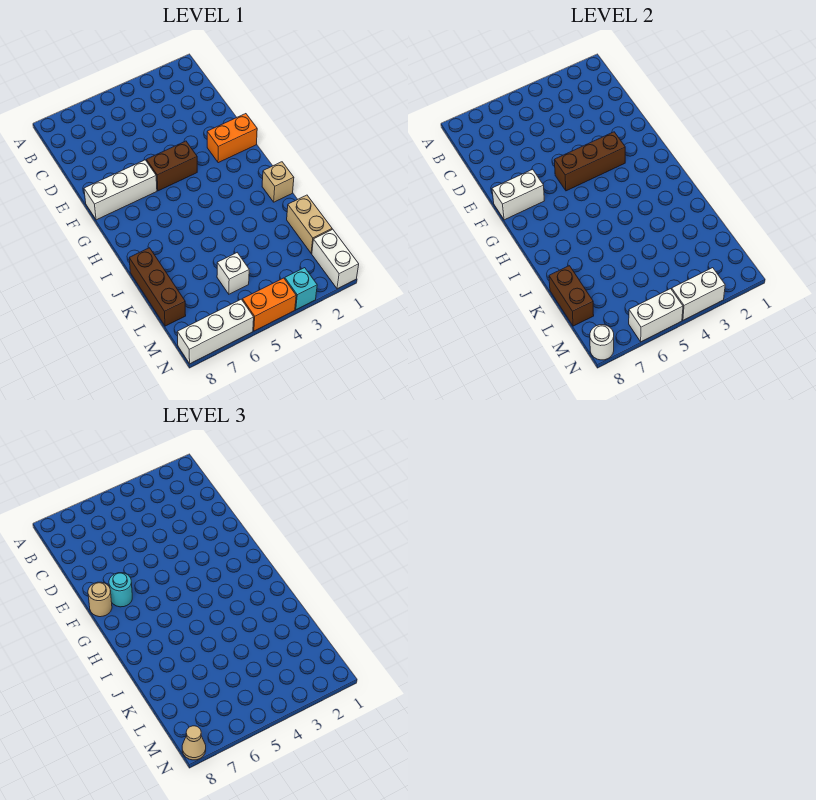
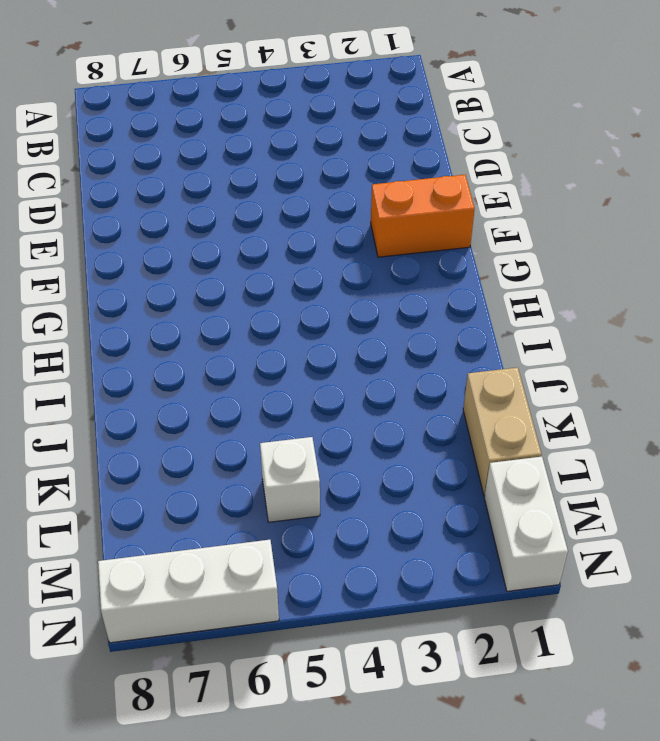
none -> brown 1x2 brick [146,141,197,191]
none -> white 1x3 brick [84,160,157,220]
none -> tan 1x1 brick [262,162,294,202]

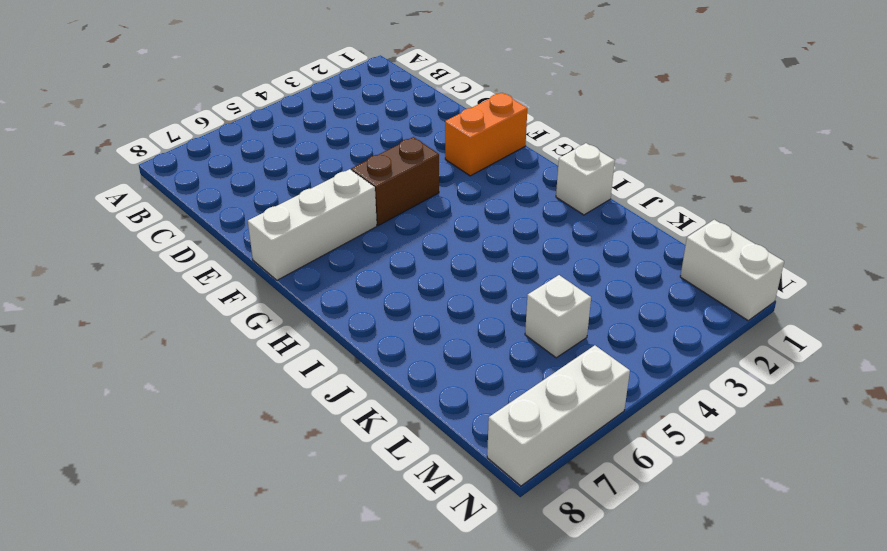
white 1x1 brick [556,143,615,215] -> tan 1x1 brick [262,162,294,202]
none -> brown 1x3 brick [129,248,186,326]
none -> tan 1x2 brick [287,195,332,253]
none -> cyan 1x1 brick [285,268,317,310]

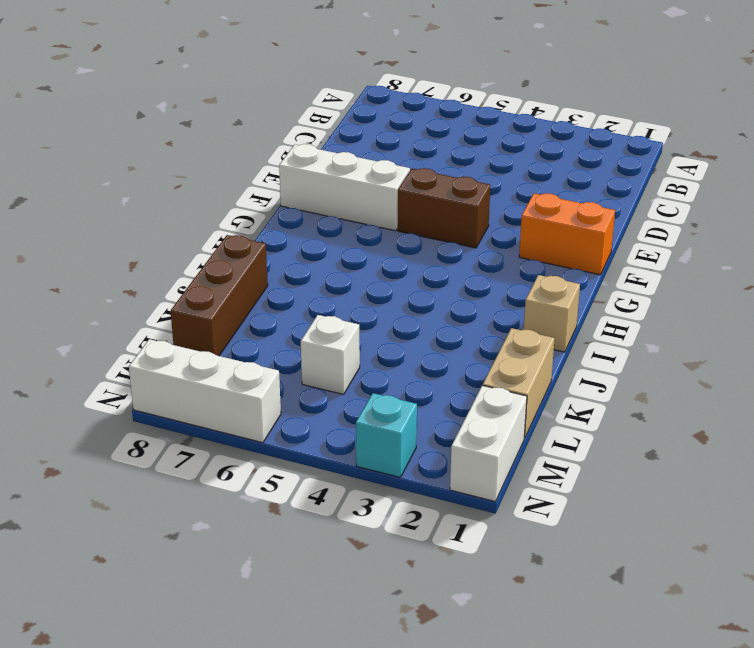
none -> orange 1x2 brick [242,278,296,331]
none -> brown 1x3 brick [554,132,625,191]
none -> white 1x2 brick [492,169,544,220]

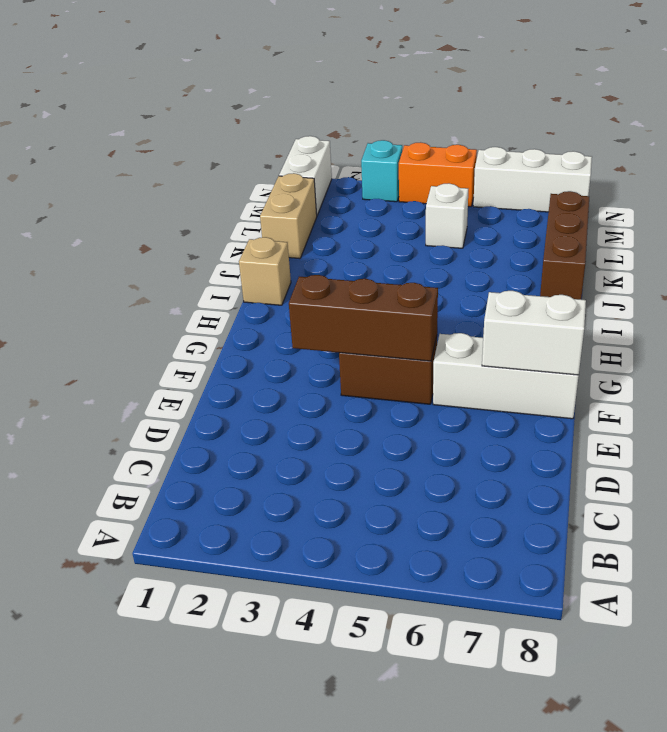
none -> orange 1x2 brick [207,114,257,163]
none -> brown 1x2 brick [549,266,594,326]
none -> white 1x2 brick [672,268,725,320]

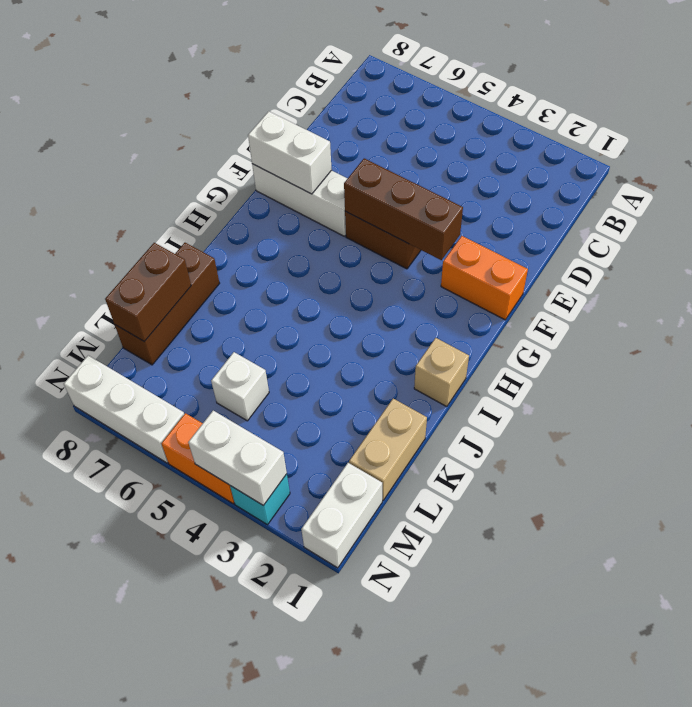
none -> white 1x2 brick [629,289,683,342]
none -> white 1x1 round brick [590,325,614,360]
none -> cyan 1x1 round brick [109,573,132,607]

